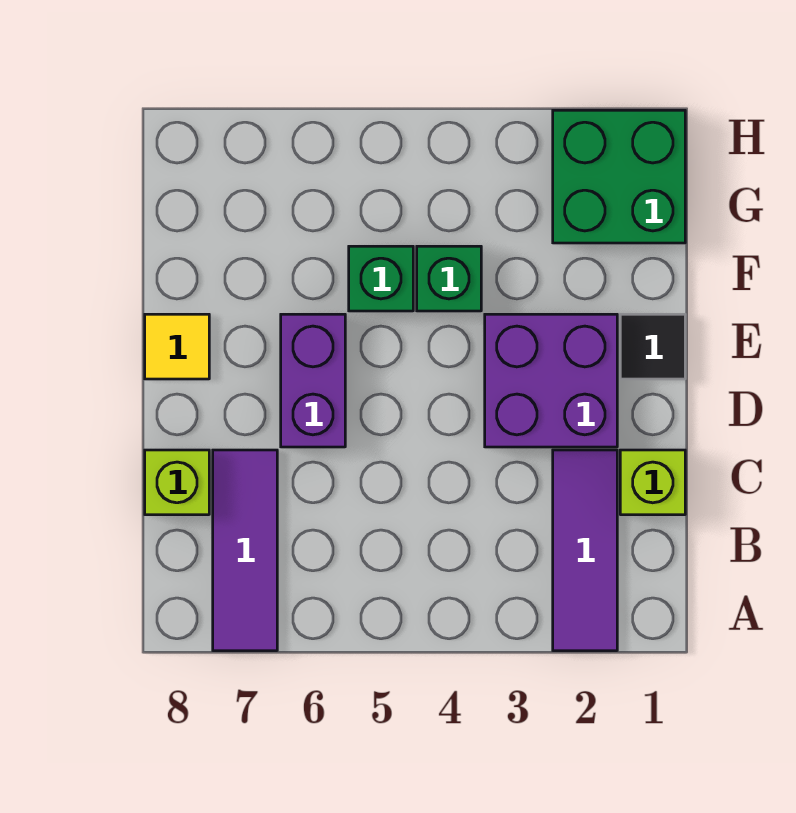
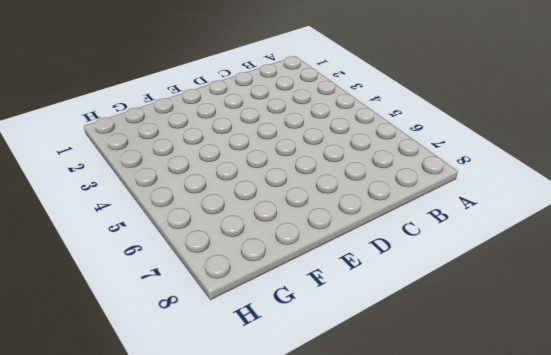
none -> purple 1x3 tile [553,450,617,651]
none -> purple 1x3 tile [213,450,277,651]

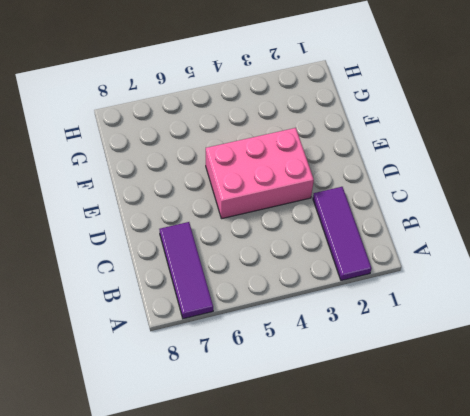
pink 2x3 brick [206,128,314,219] -> purple 2x2 brick [485,314,617,447]
none -> lime 1x1 brick [620,450,685,515]
none -> lime 1x1 brick [145,450,209,515]

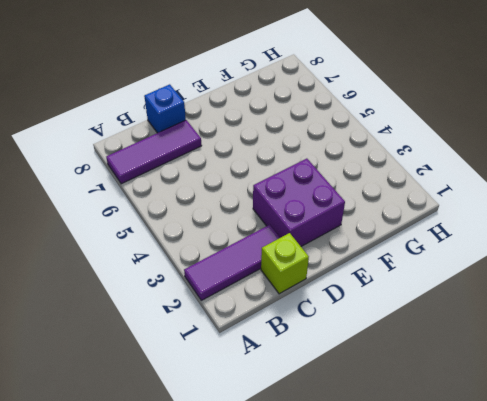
blue 1x1 brick [144,84,186,133] -> lime 1x1 brick [145,450,209,515]
none -> purple 1x2 brick [281,314,345,447]
none -> black 1x1 tile [620,314,685,379]

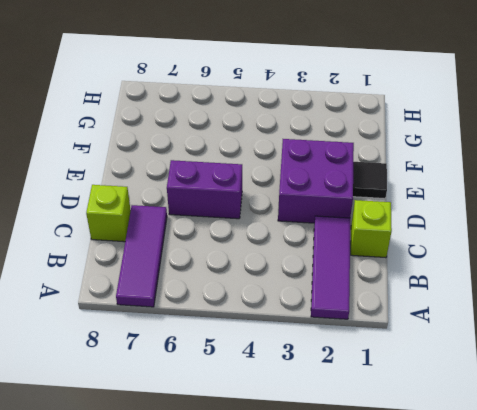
purple 1x2 brick [167,160,242,219] -> purple 1x2 brick turned to [281,314,345,447]
none -> yellow 1x1 tile [145,314,209,379]
none -> green 1x1 brick [417,246,481,311]

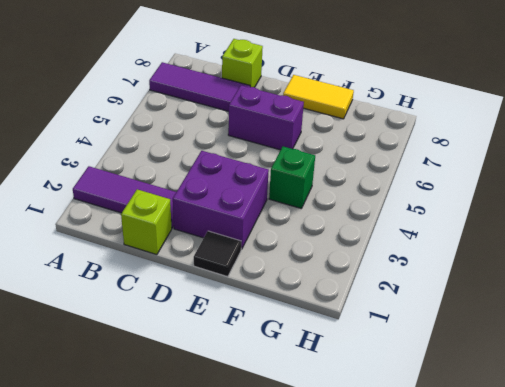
yellow 1x2 tile [283,75,354,119] -> yellow 1x1 tile [145,314,209,379]
none -> green 1x1 brick [349,246,413,311]
none -> green 2x2 brick [553,110,685,243]

